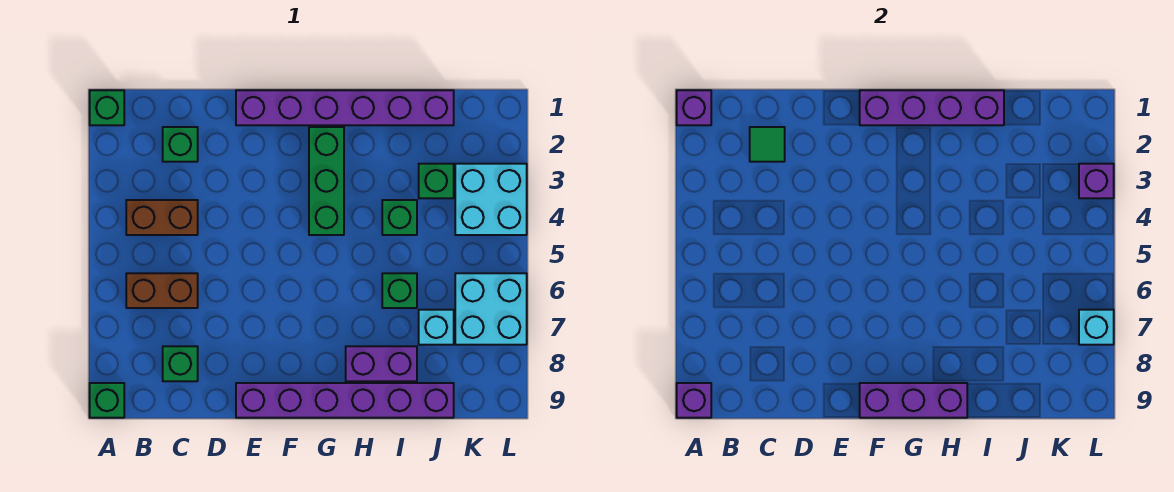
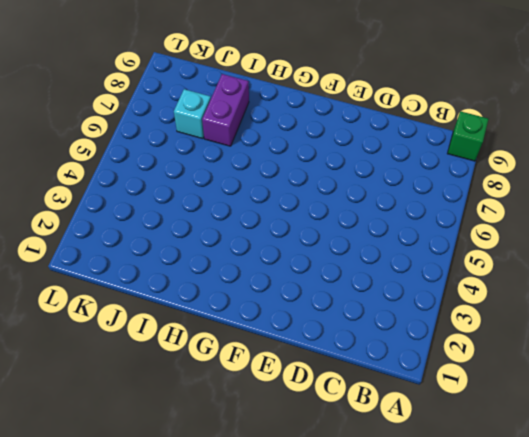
purple 1x2 brick [202,74,249,146] -> purple 1x2 brick turned to [346,346,417,381]
none -> green 1x1 brick [90,90,124,125]
none -> brown 1x2 brick [126,200,198,235]
none -> brown 1x2 brick [126,273,198,308]

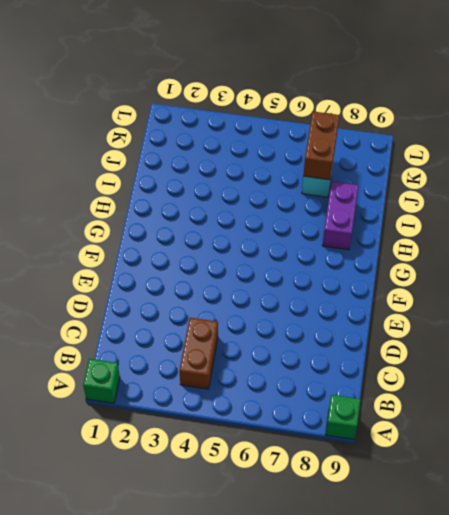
brown 1x2 brick [303,111,339,180] -> brown 1x2 brick moved to [126,273,198,308]
none -> green 1x1 brick [163,127,198,162]
none -> green 1x1 brick [163,346,198,381]
none -> purple 1x6 brick [236,90,454,125]

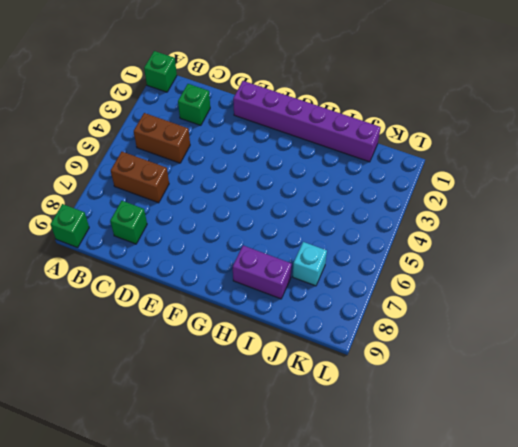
none -> purple 1x6 brick [236,383,454,418]
none -> green 1x3 brick [309,127,344,235]
none -> green 1x1 brick [382,200,417,235]

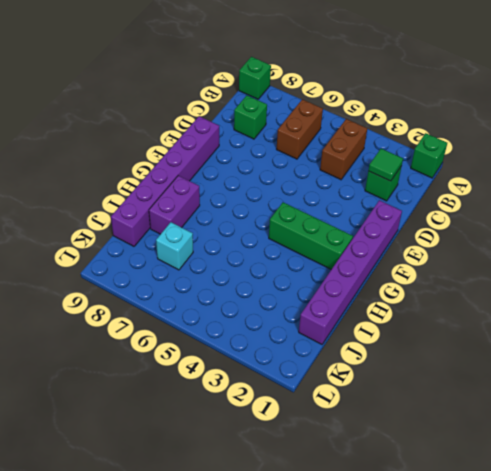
none -> green 1x1 brick [382,200,417,235]
none -> green 1x1 brick [382,273,417,308]
none -> green 1x1 brick [419,164,454,198]

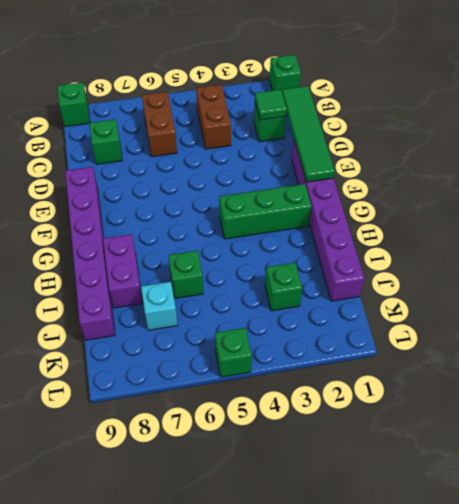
green 1x4 tile [282,86,335,182] -> purple 1x4 brick [860,90,1004,125]
green 1x1 brick [215,328,252,377] -> green 1x1 brick moved to [382,200,417,235]
none -> cyan 2x2 brick [455,164,527,235]
none -> cyan 2x2 brick [455,273,527,345]
none -> purple 1x1 brick [677,90,711,125]

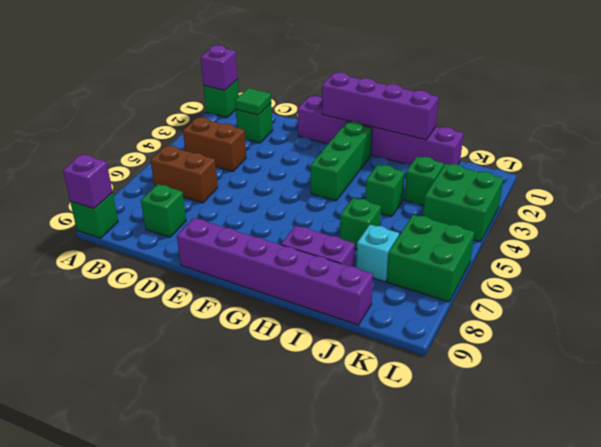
green 2x2 brick [423,164,503,242] -> cyan 2x2 brick [455,164,527,235]
green 2x2 brick [387,215,474,302] -> cyan 2x2 brick [455,273,527,345]
none -> purple 1x3 brick [860,383,967,418]
none -> purple 1x1 brick [1079,164,1114,198]
none -> cyan 1x1 brick [1079,310,1114,345]

